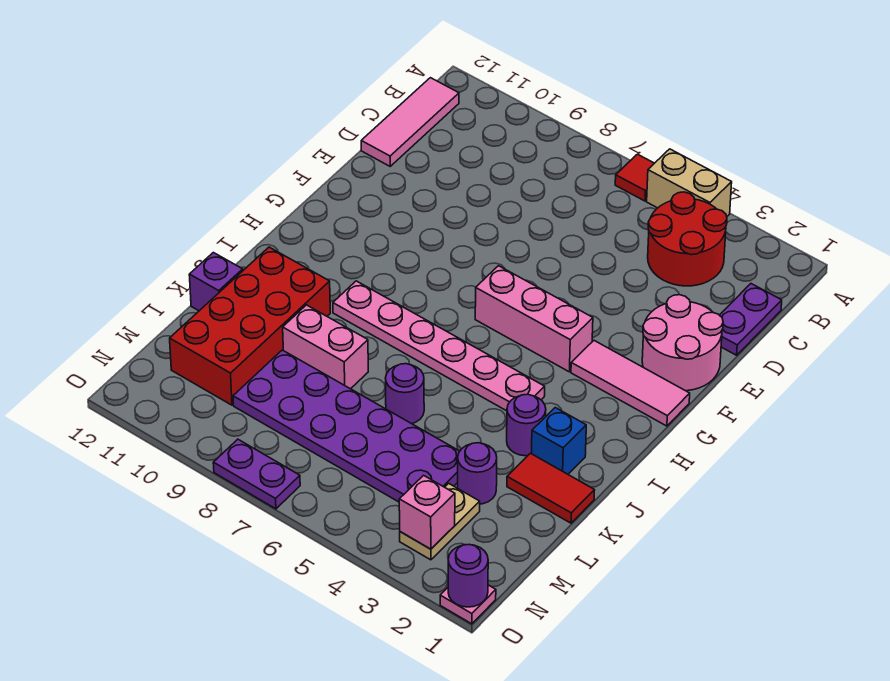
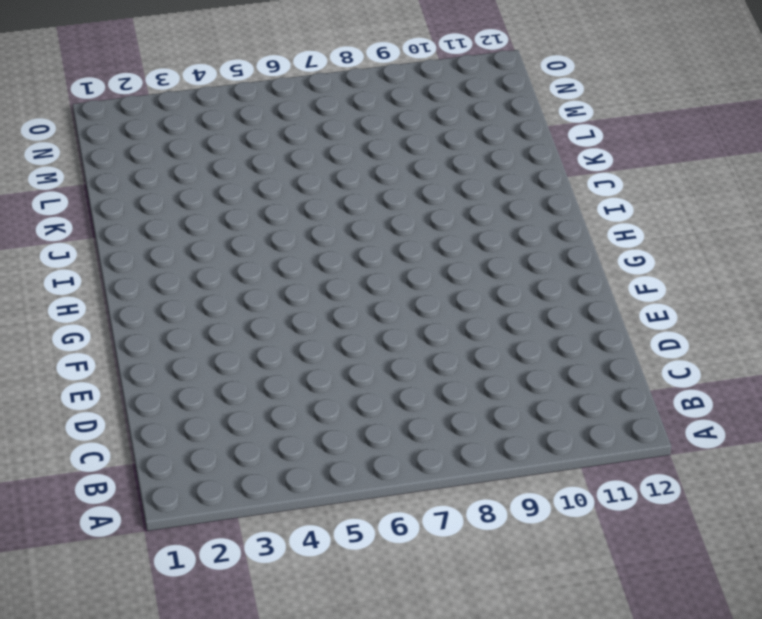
none -> tan 1x2 brick [647,149,732,216]
none -> red 1x1 tile [615,154,654,201]
none -> red 2x2 round brick [648,192,727,286]

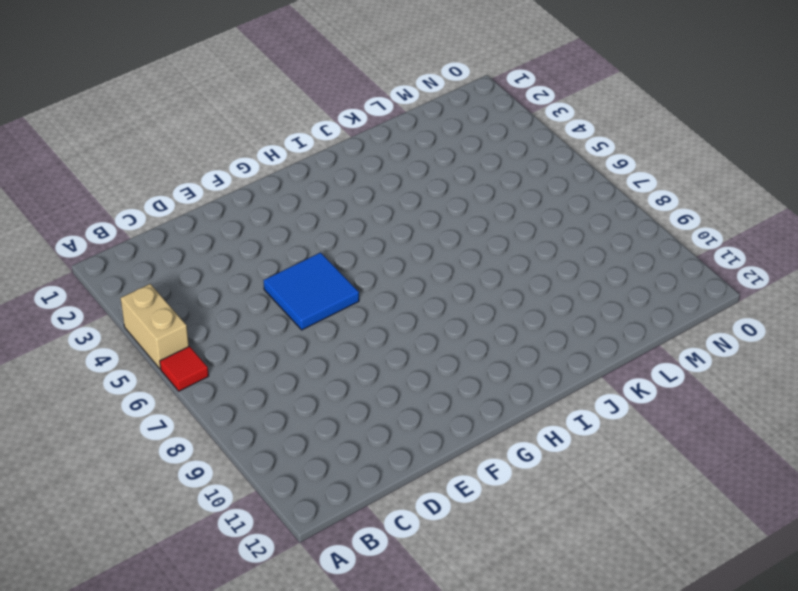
blue 2x2 tile [263,253,359,330] -> none
none -> red 2x2 round brick [648,192,727,286]
none -> pink 1x3 tile [361,78,459,166]
none -> purple 1x2 plate [720,284,782,355]

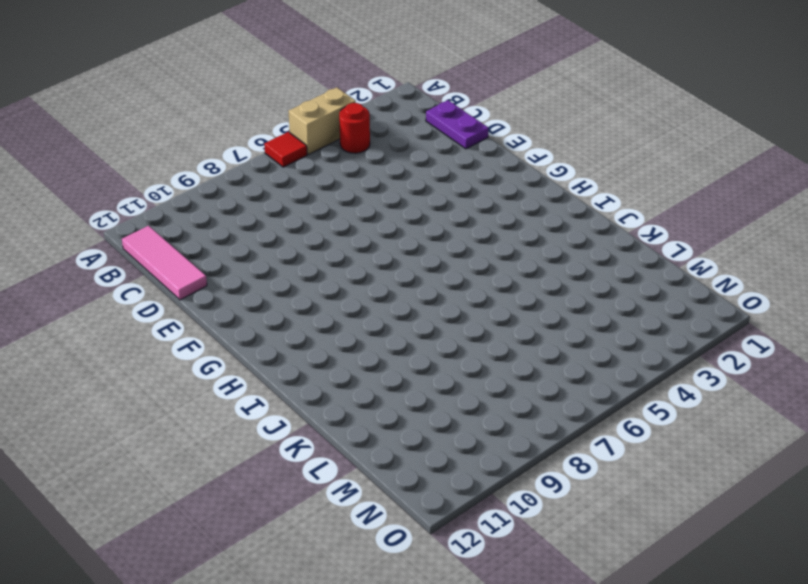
red 1x1 round brick [339,103,370,153] -> red 2x2 round brick [648,192,727,286]
none -> pink 2x2 round brick [642,295,723,391]
none -> pink 1x3 tile [571,341,690,426]
none -> pink 1x3 brick [475,266,593,372]

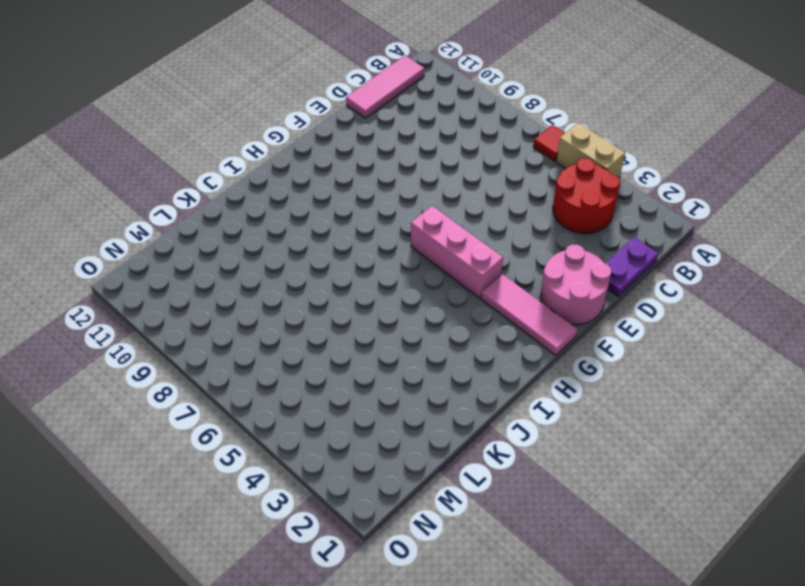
none -> pink 1x6 plate [333,281,545,411]
none -> blue 1x1 brick [532,408,586,474]
none -> purple 1x1 round brick [507,394,546,456]

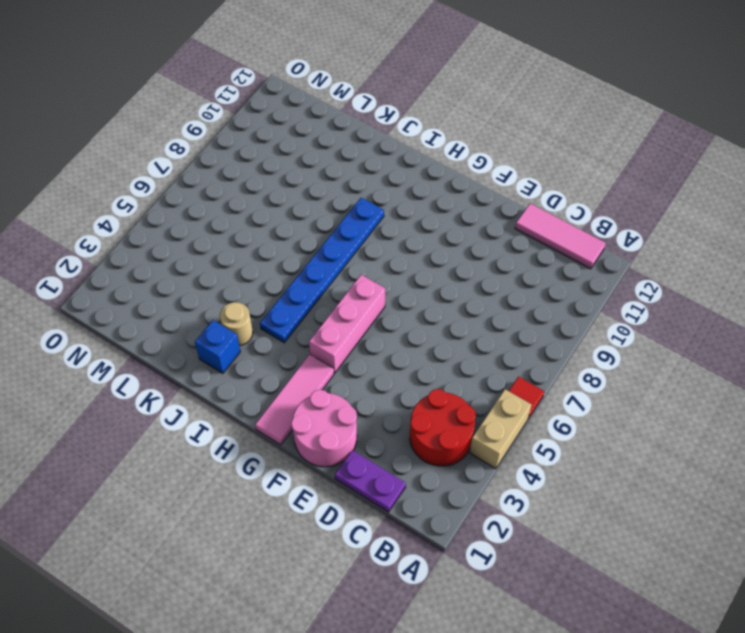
blue 1x6 plate [260,198,384,343] -> pink 1x6 plate [333,281,545,411]
tan 1x1 round brick [220,302,253,345] -> purple 1x1 round brick [507,394,546,456]
none -> red 2x4 brick [170,247,330,405]
none -> red 1x2 tile [507,453,595,523]
none -> purple 1x1 round brick [386,364,424,424]

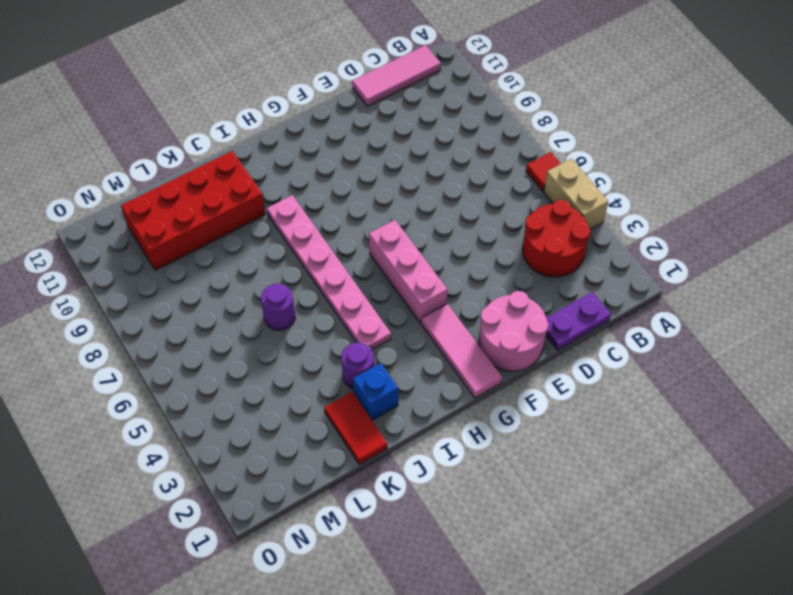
none -> pink 1x2 brick [283,305,368,389]
none -> purple 1x1 brick [189,253,243,311]
none -> purple 1x1 round brick [458,443,497,504]

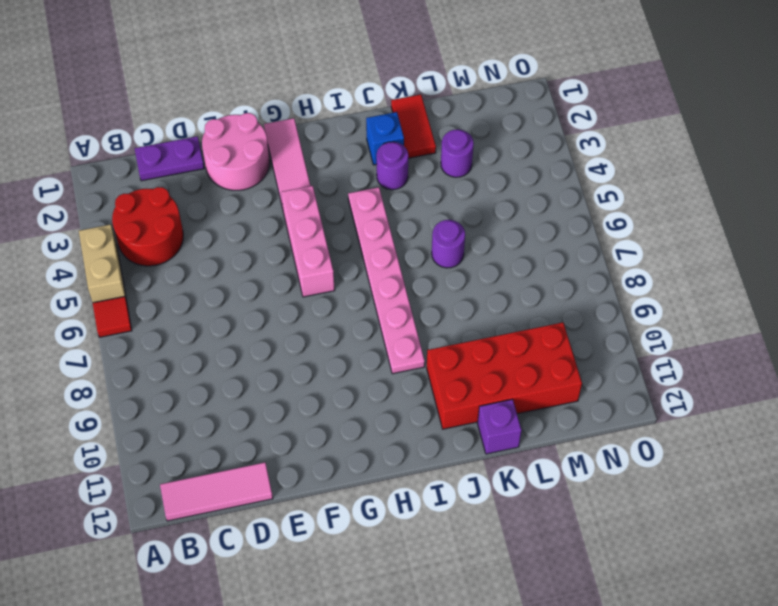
none -> pink 1x2 brick [283,305,368,389]
none -> purple 2x6 plate [233,350,460,502]
none -> tan 1x2 plate [400,483,480,560]

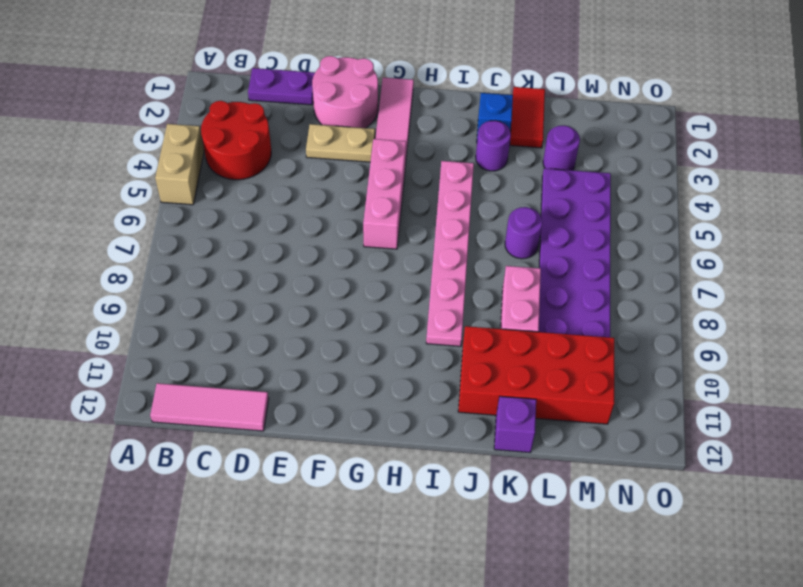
tan 1x2 plate [306,124,375,162] -> tan 1x2 plate moved to [400,483,480,560]
none -> red 1x1 tile [615,154,654,201]
none -> pink 1x1 plate [440,585,496,624]
none -> purple 1x2 plate [213,439,300,509]

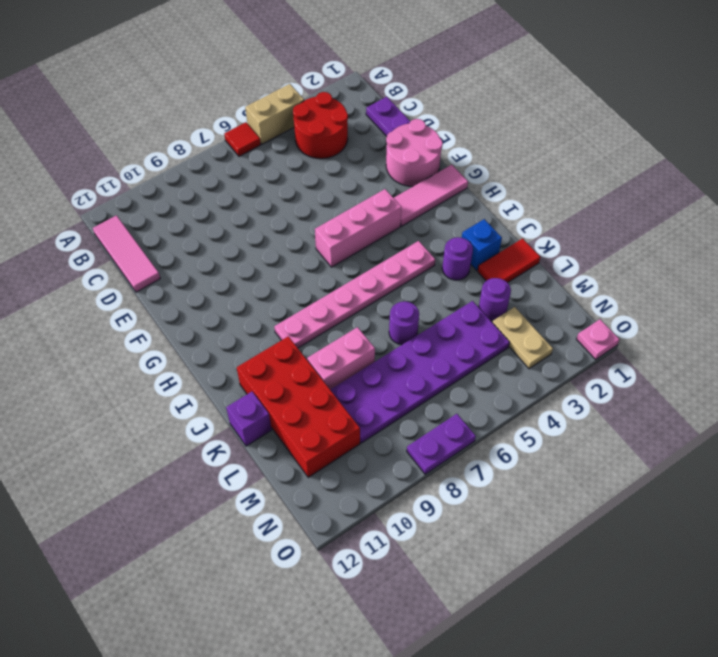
none -> pink 1x1 brick [399,475,455,549]
none -> purple 1x1 round brick [448,544,488,607]

